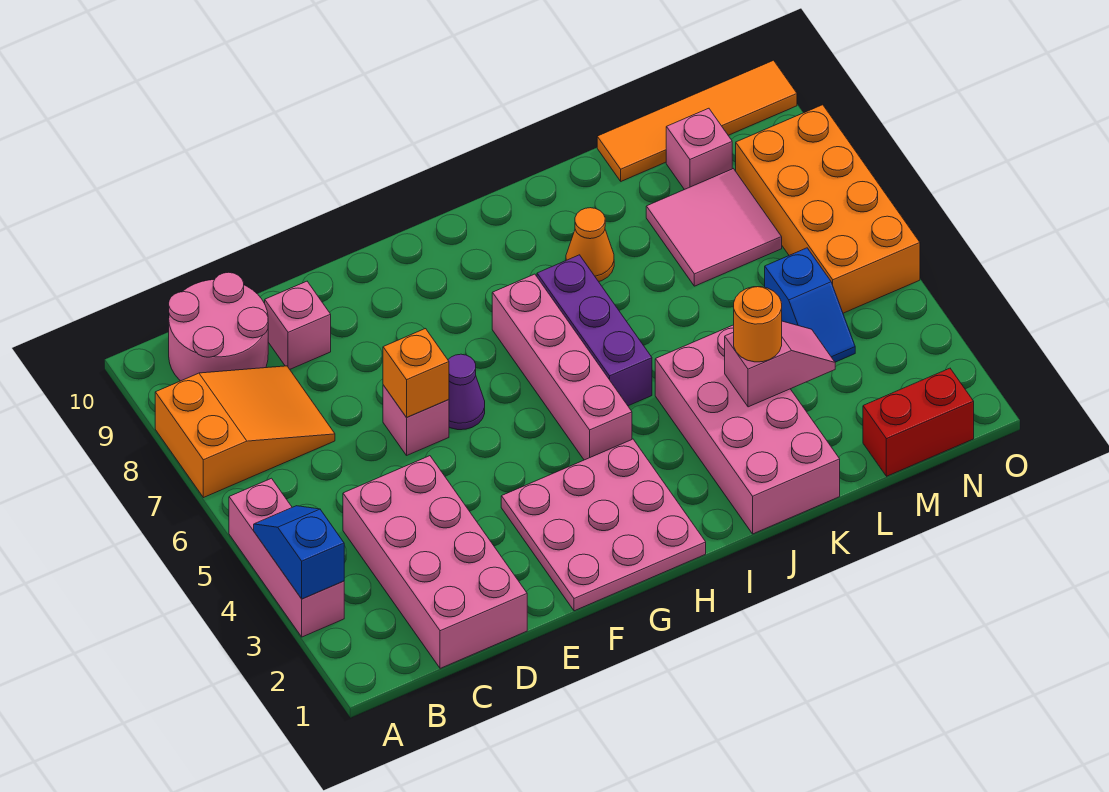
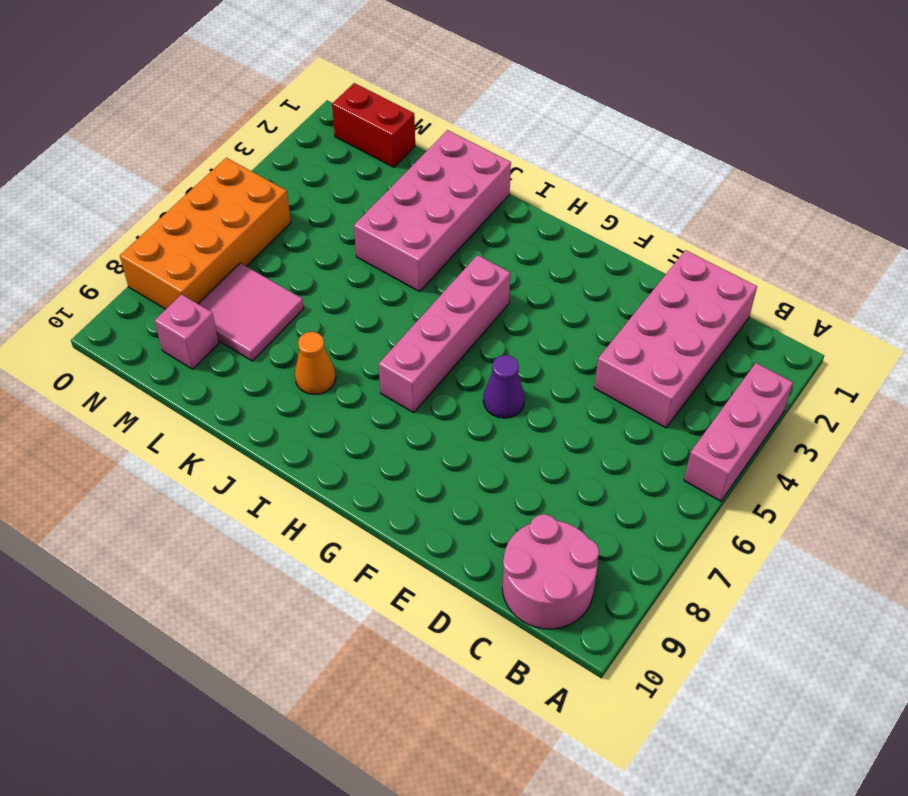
none -> orange 2x3 slope [155,366,335,498]
none -> pink 1x1 brick [265,281,331,369]
none -> pink 1x1 brick [383,385,449,455]

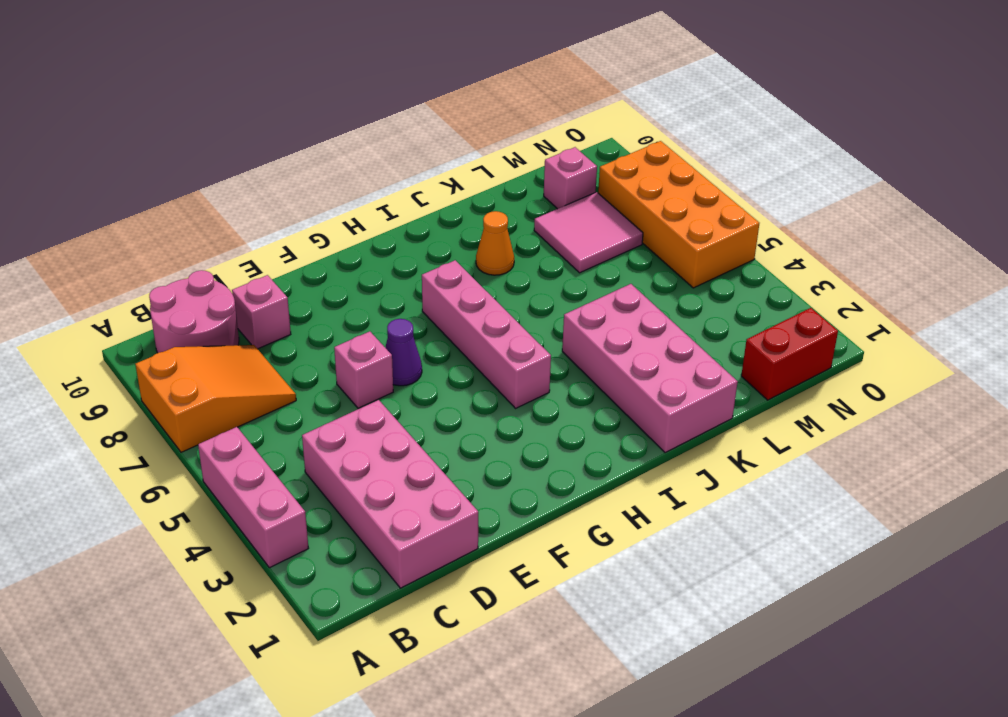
none -> pink 3x3 plate [501,439,706,611]
none -> purple 1x3 brick [537,255,652,406]
none -> orange 1x4 tile [597,60,797,181]

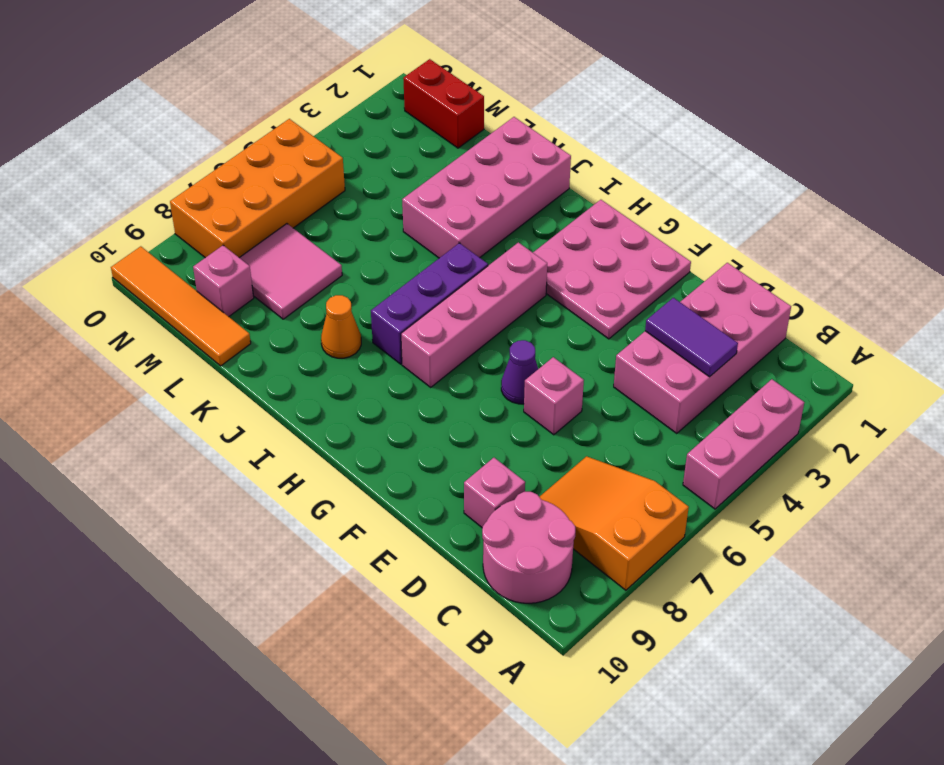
purple 1x2 tile [645,298,738,377] -> none
none -> blue 1x2 slope [765,248,855,362]
none -> blue 1x2 slope [254,506,344,599]
none -> orange 1x1 brick [383,329,449,417]

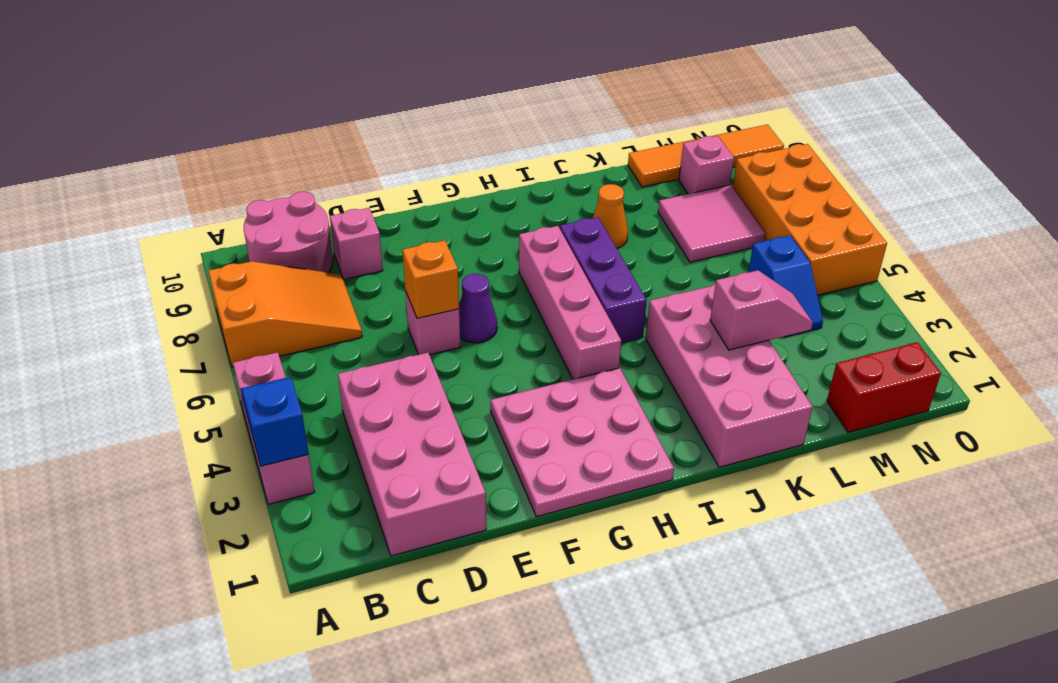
none -> orange 1x1 round brick [734,287,782,362]

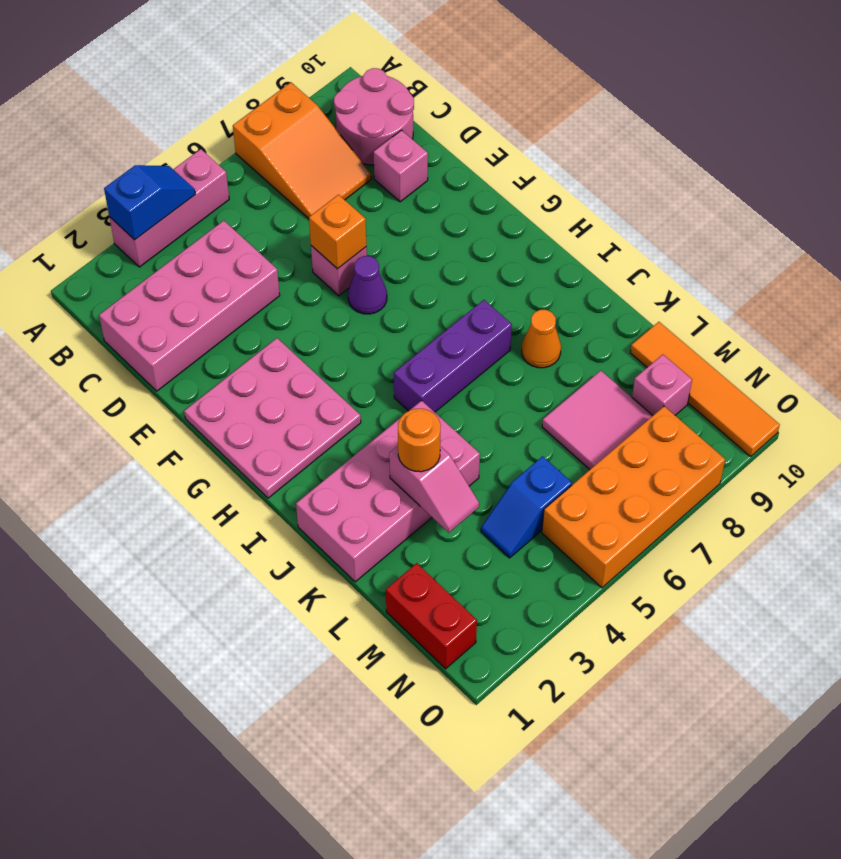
none -> pink 1x4 brick [492,274,632,460]

